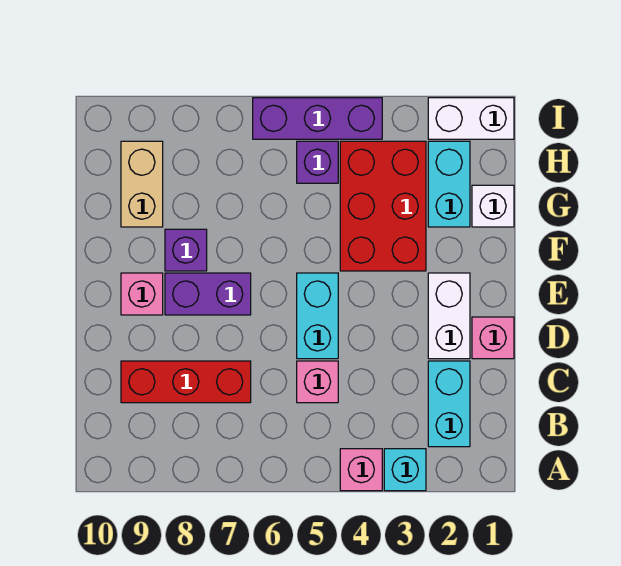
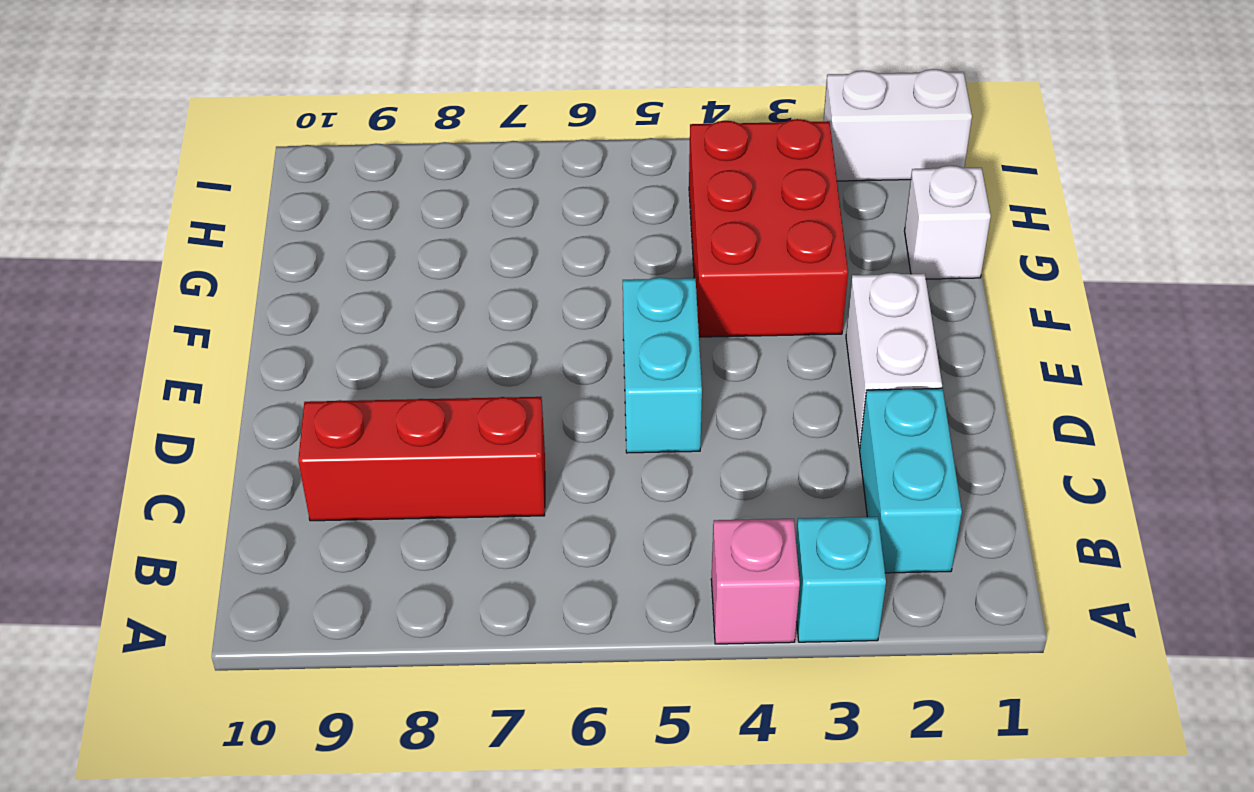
none -> pink 1x1 brick [297,361,338,403]
none -> pink 1x1 brick [472,317,514,359]
none -> purple 1x2 brick [165,273,251,315]

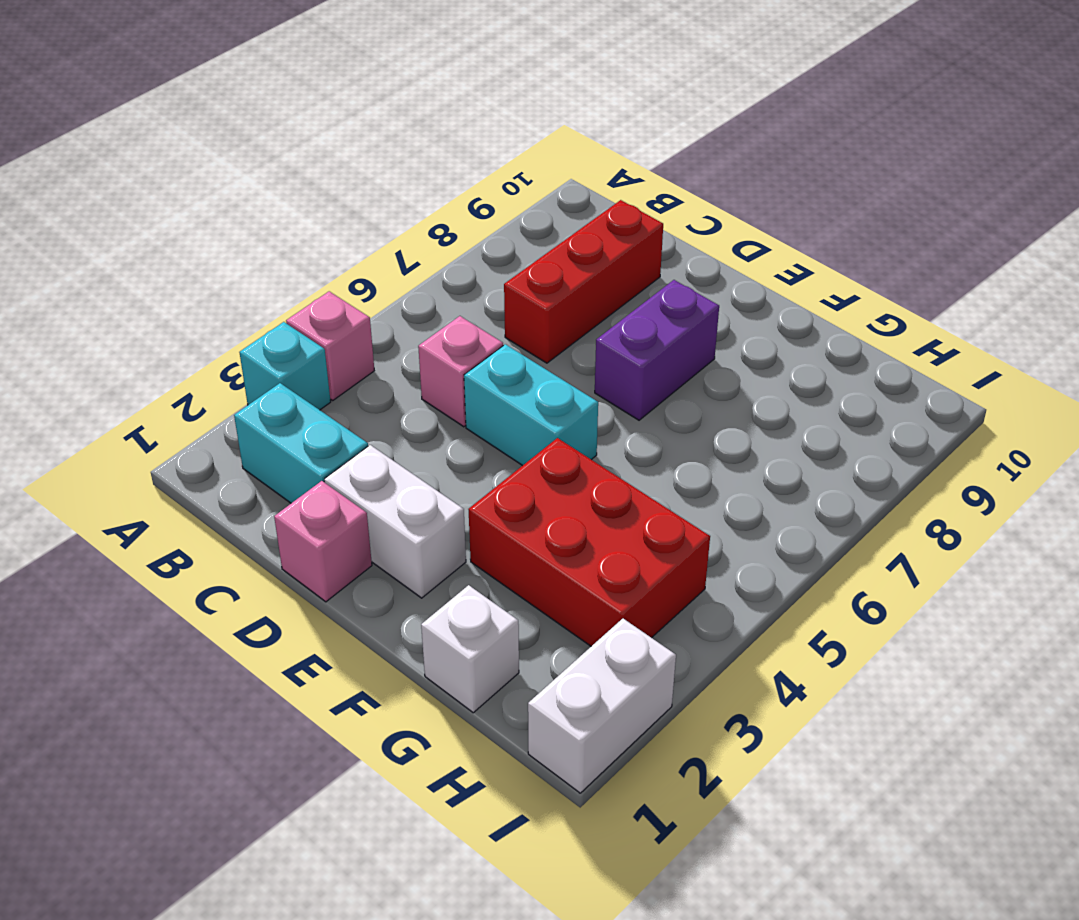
none -> pink 1x1 brick [121,273,163,315]
none -> purple 1x1 brick [165,229,207,271]
none -> cyan 1x2 brick [428,141,470,227]

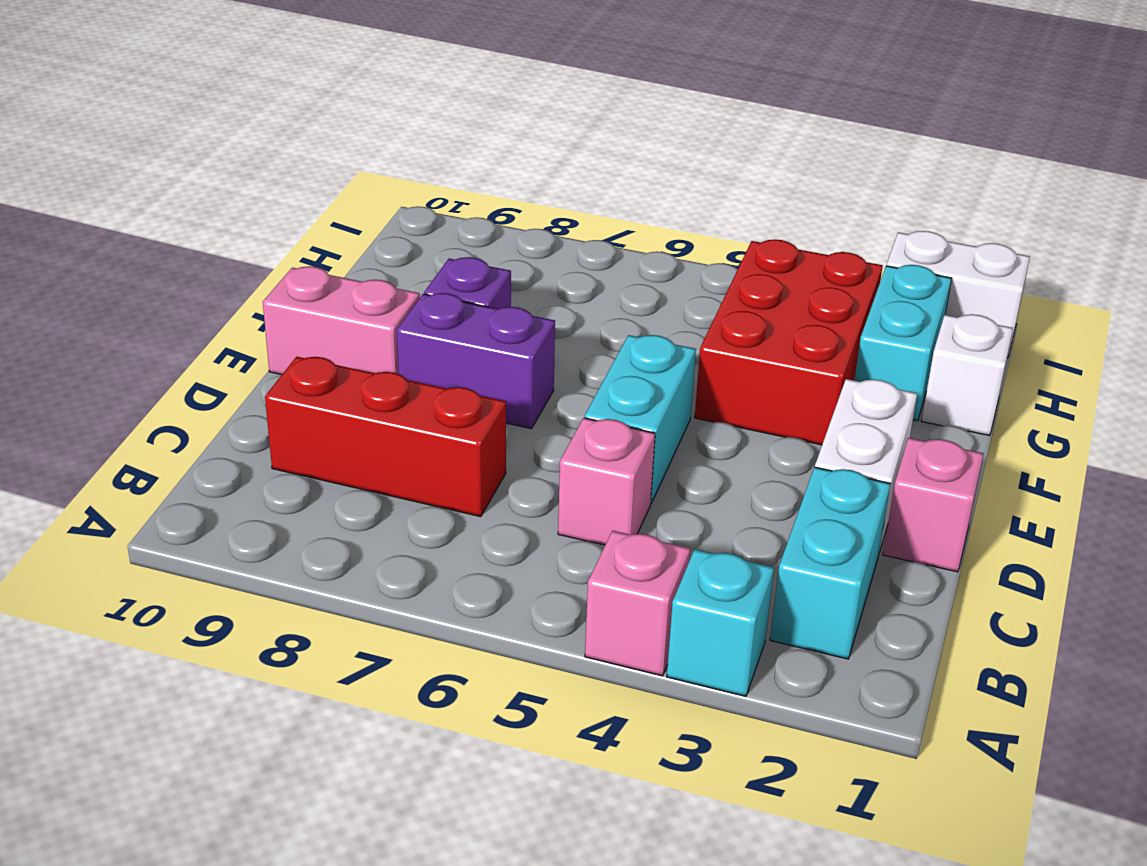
pink 1x2 brick [263,266,420,375] -> pink 1x1 brick [121,273,163,315]
none -> tan 1x2 brick [121,141,163,227]
none -> purple 1x1 brick [297,141,338,183]
none -> purple 1x3 brick [253,98,382,139]

